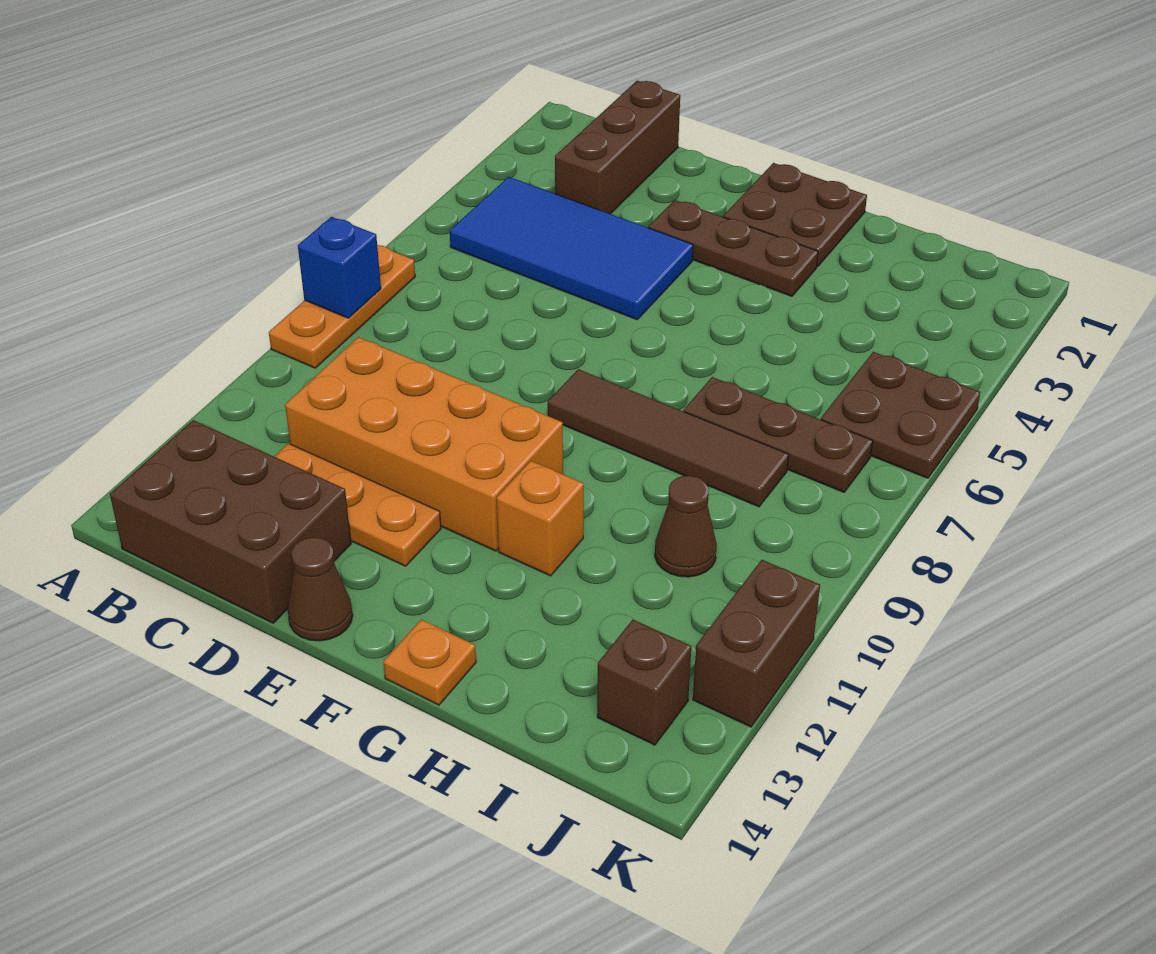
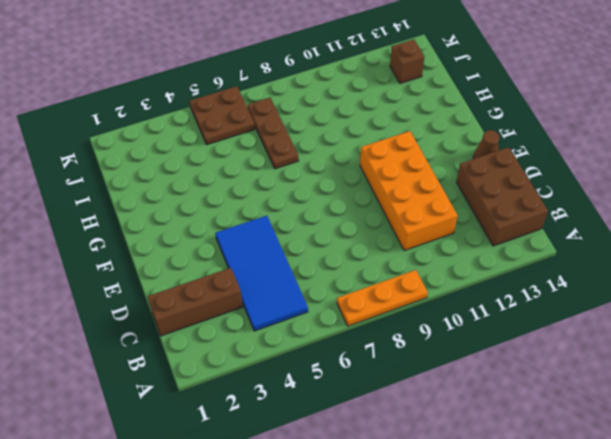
none -> orange 1x3 plate [274,443,441,566]
none -> brown 1x3 plate [649,200,818,296]
none -> brown 2x2 plate [723,163,867,267]

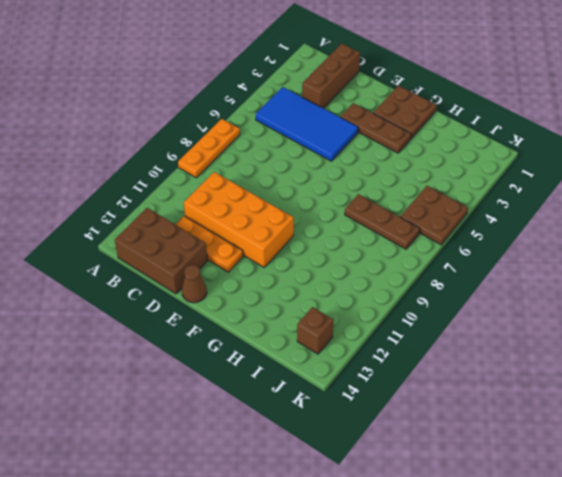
none -> brown 1x4 tile [548,369,789,507]
none -> orange 1x1 brick [497,461,584,576]
none -> orange 1x1 plate [383,619,476,705]

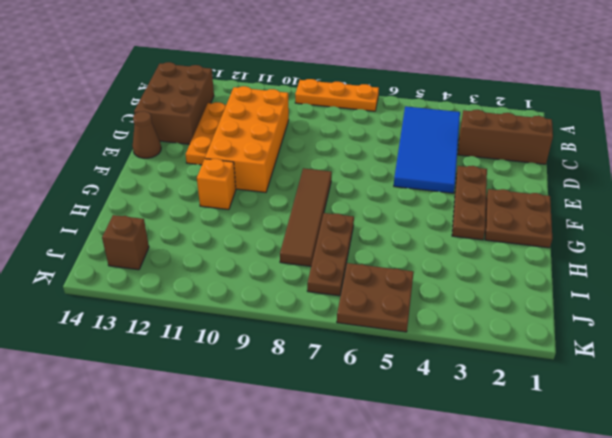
none -> orange 1x1 plate [383,619,476,705]
none -> brown 1x1 cone [655,476,717,577]
none -> brown 1x2 brick [693,560,820,727]

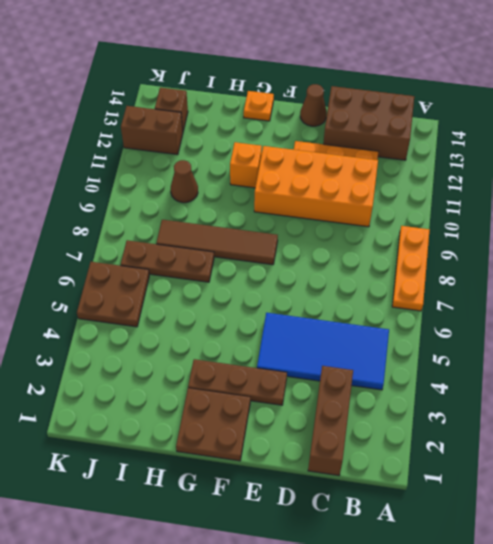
brown 1x2 brick [121,106,183,155] -> brown 1x2 brick turned to [693,560,820,727]
none -> blue 1x1 brick [298,217,381,318]

